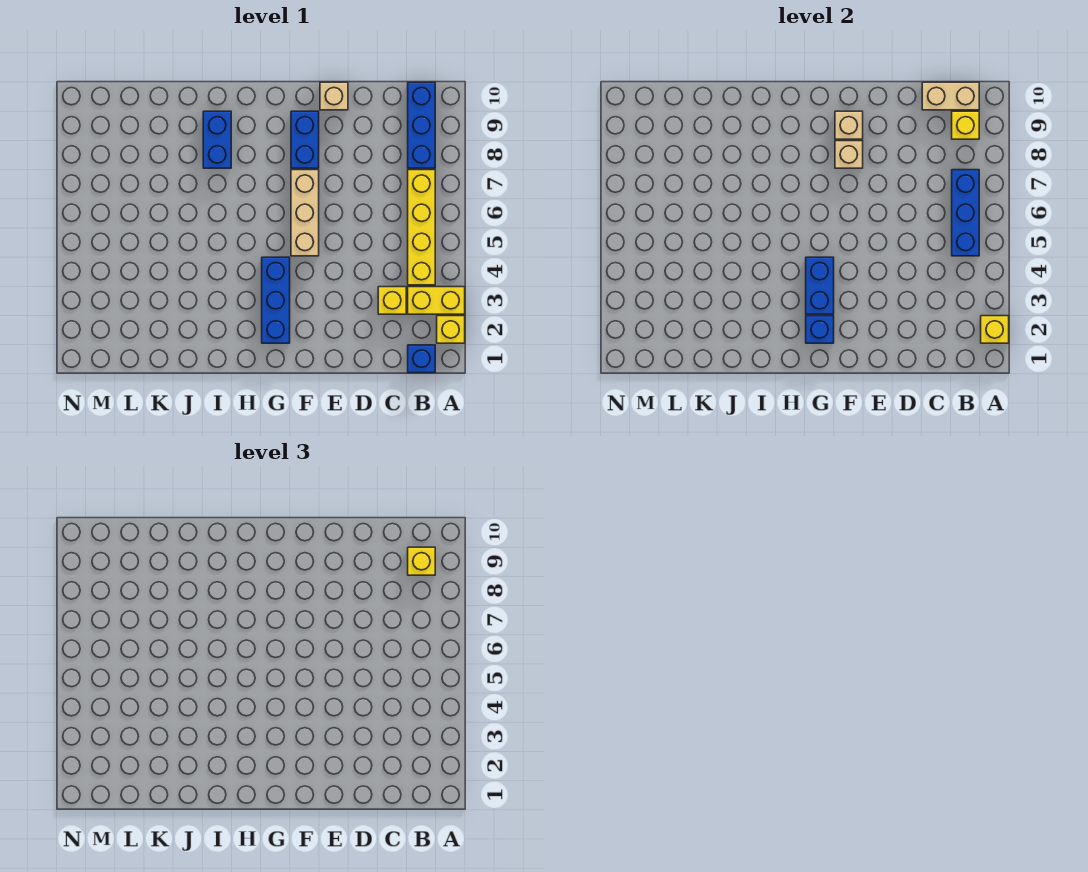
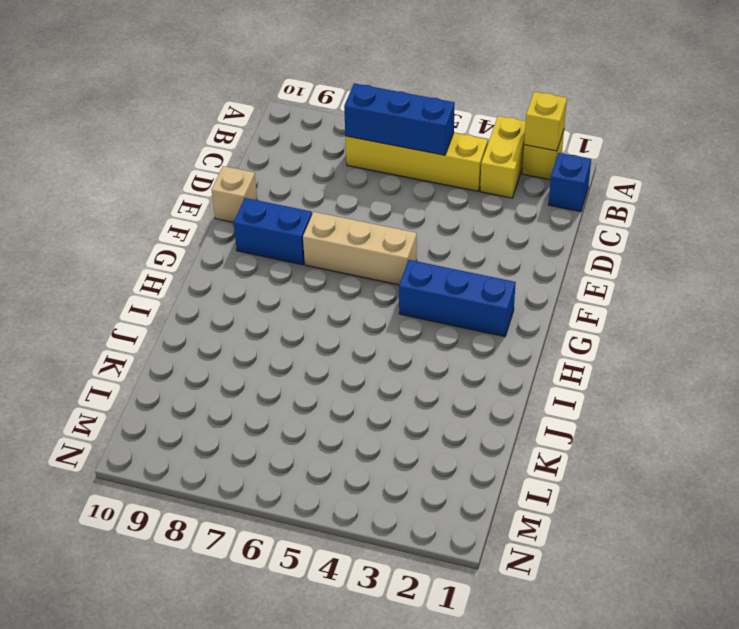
none -> blue 1x3 brick [408,82,435,168]
none -> yellow 1x1 brick [378,287,406,314]
none -> blue 1x2 brick [203,111,231,168]

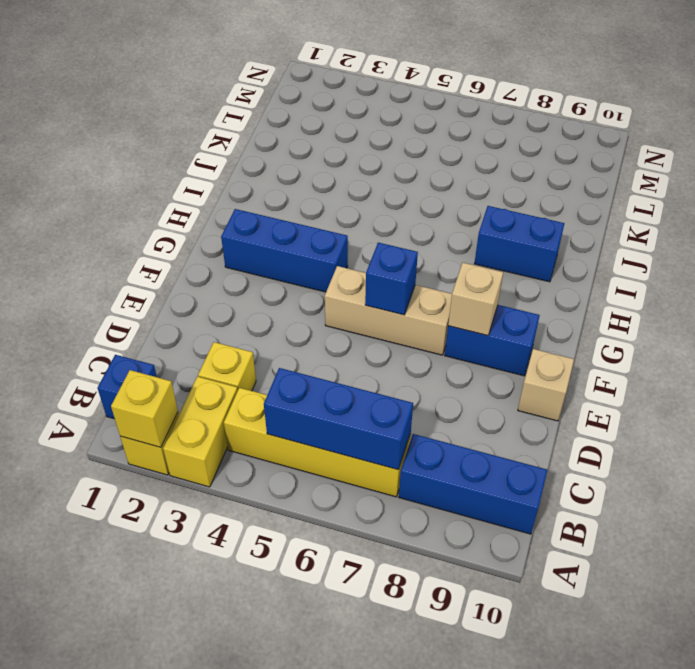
blue 1x1 brick [365,243,418,315] -> blue 1x1 brick moved to [806,316,834,343]
none -> yellow 1x1 brick [952,111,979,139]
none -> tan 1x2 brick [922,82,979,110]
none -> tan 1x1 brick [835,111,863,139]

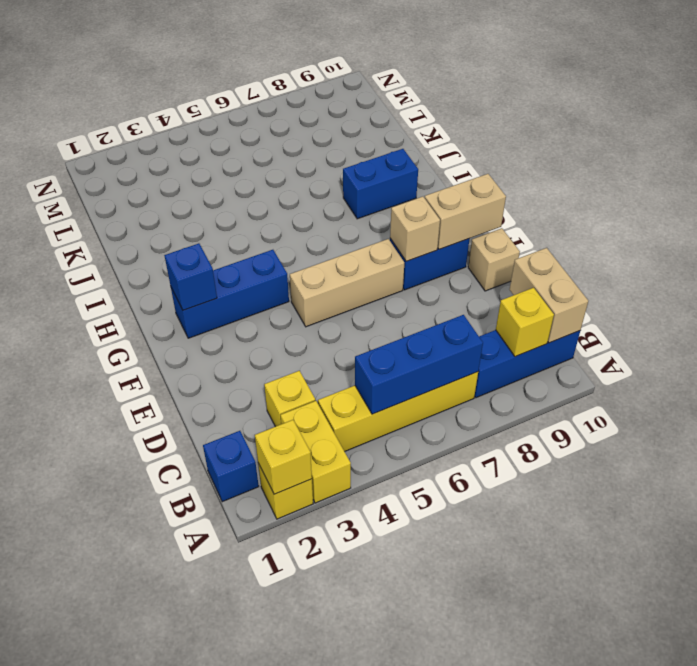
tan 1x2 brick [425,174,506,249] -> tan 1x1 brick [835,111,863,139]
none -> blue 1x2 brick [806,257,834,314]
none -> yellow 1x1 brick [408,547,435,575]

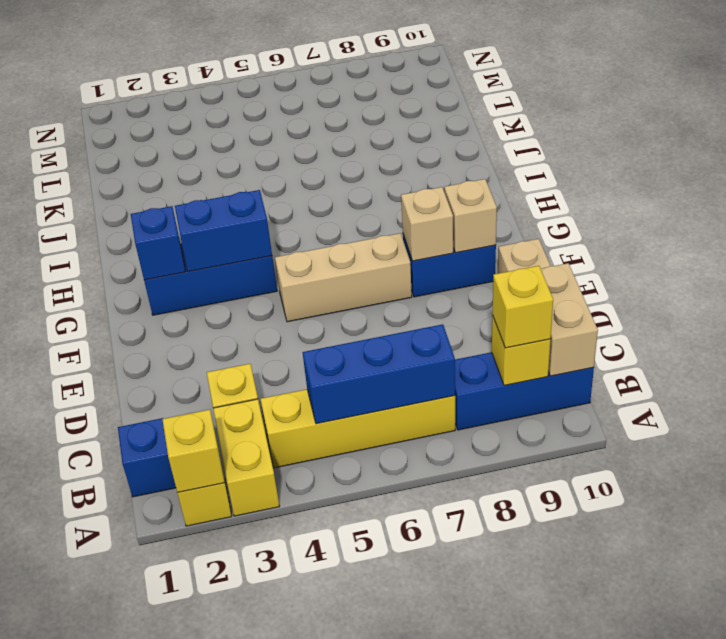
none -> blue 1x2 brick [203,111,231,168]

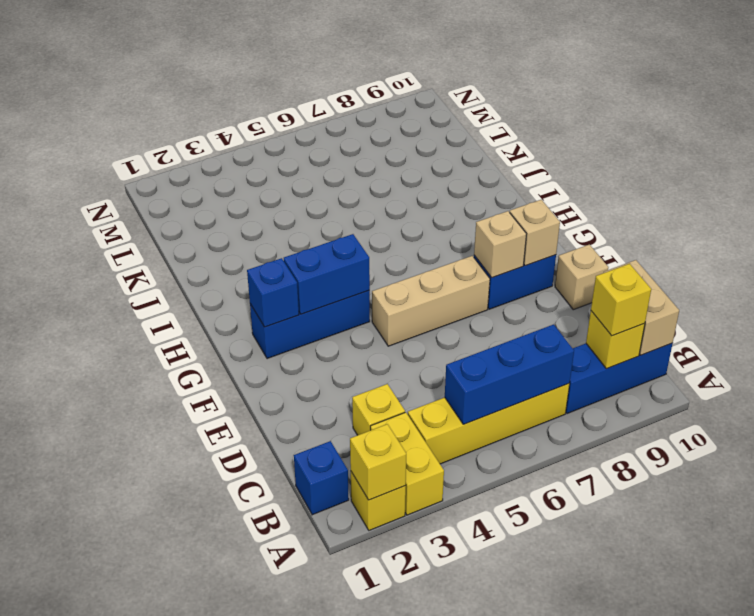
none -> blue 1x2 brick [203,111,231,168]

